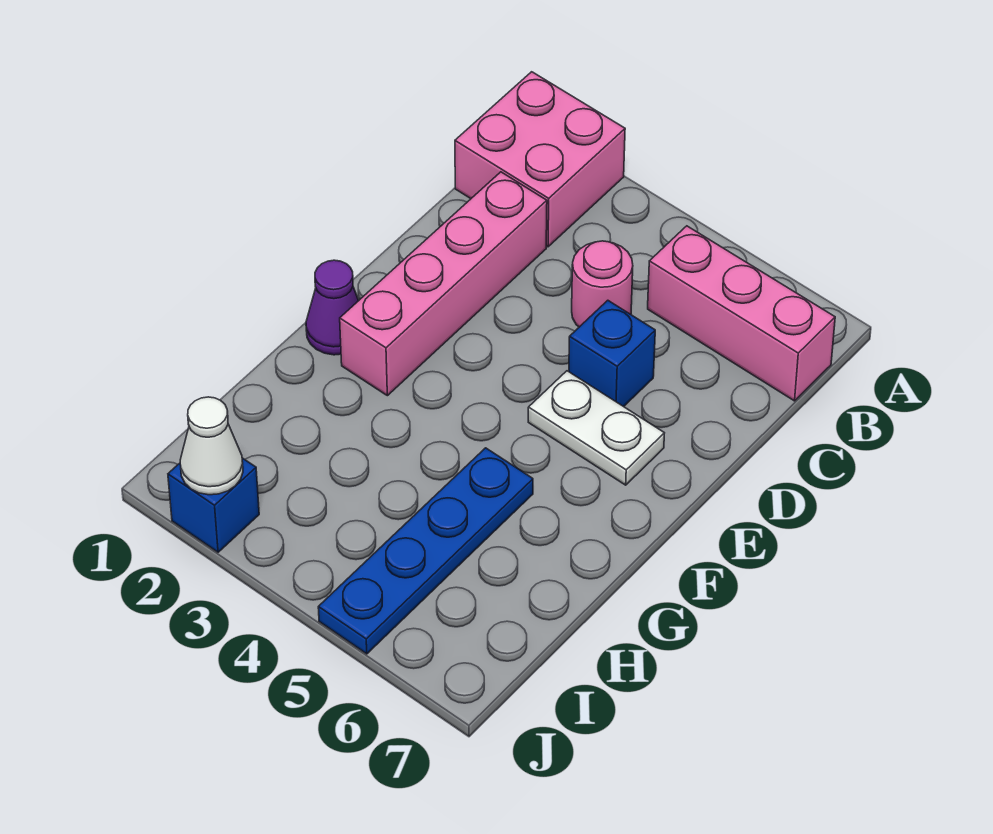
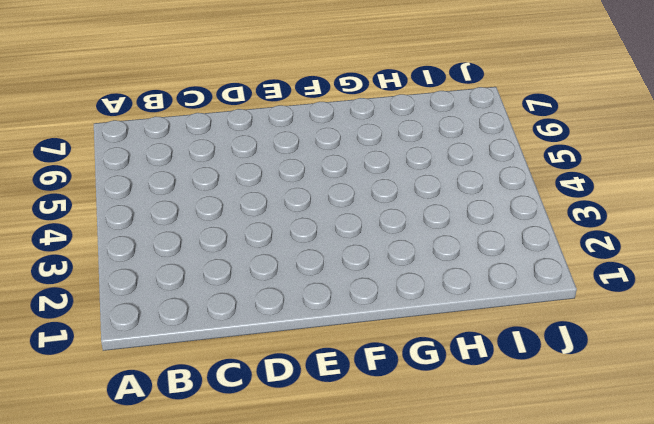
none -> pink 2x2 brick [455,72,625,247]
none -> pink 1x3 brick [648,226,835,401]

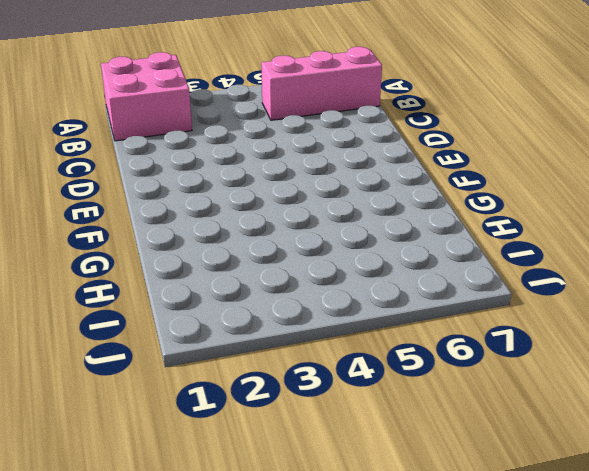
none -> pink 1x4 brick [340,172,547,396]
none -> pink 1x1 round brick [572,241,633,327]

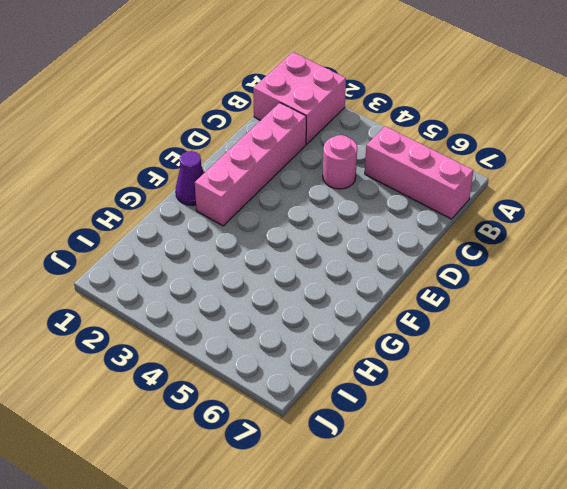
none -> blue 1x1 brick [569,300,655,407]
none -> white 1x2 plate [528,371,664,485]

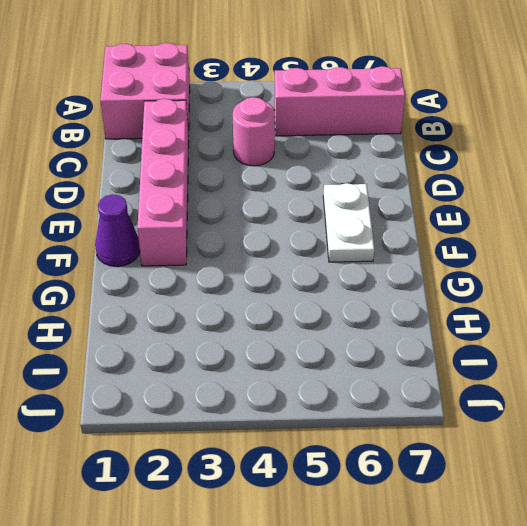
white 1x2 plate [323,183,374,262] -> white 1x2 plate turned to [528,371,664,485]
none -> blue 1x1 brick [569,300,655,407]
none -> blue 1x4 plate [318,448,533,654]

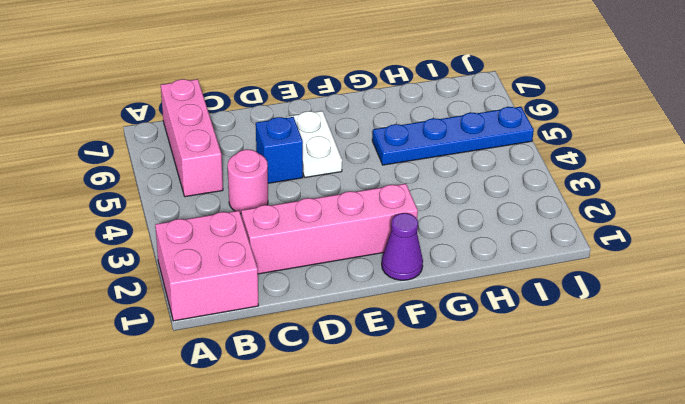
none -> blue 1x1 brick [168,458,259,552]
none -> white 1x1 cone [180,397,243,495]

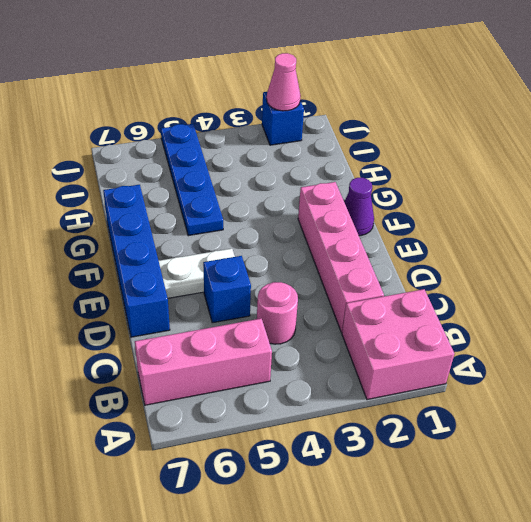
blue 1x4 brick [103,185,170,337] -> none
pink 1x1 cone [267,53,301,111] -> white 1x1 cone [180,397,243,495]

